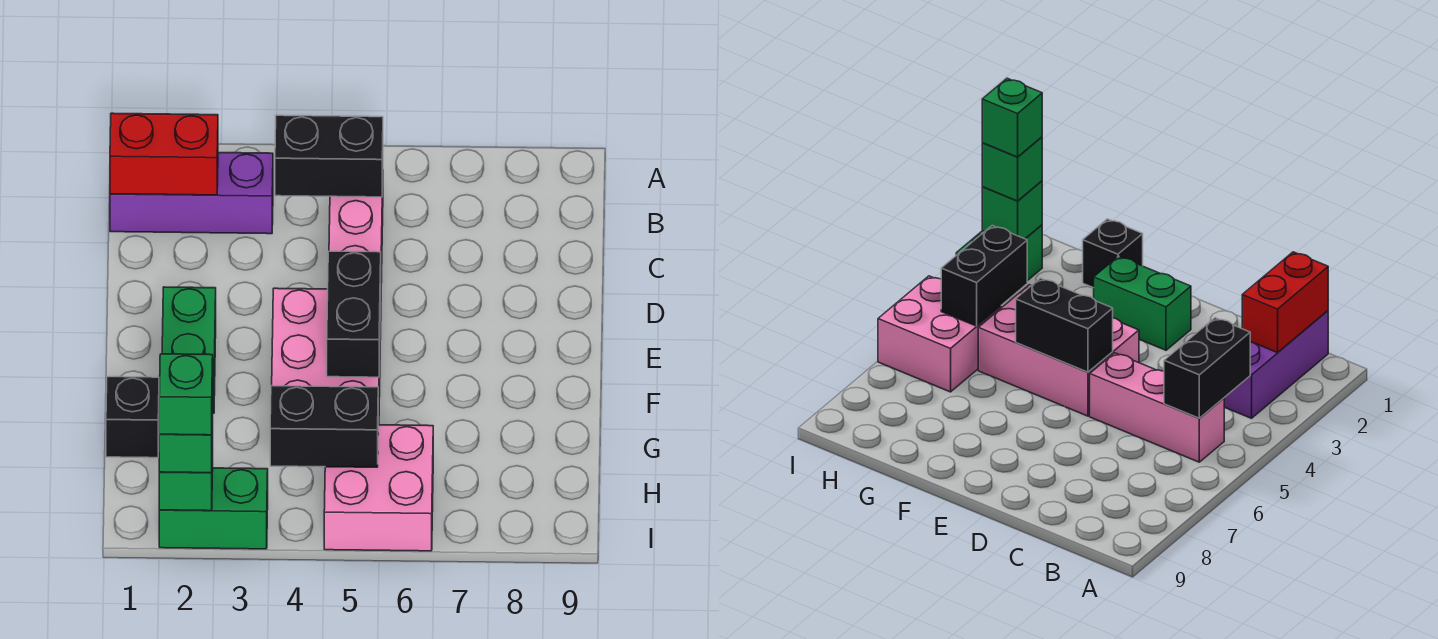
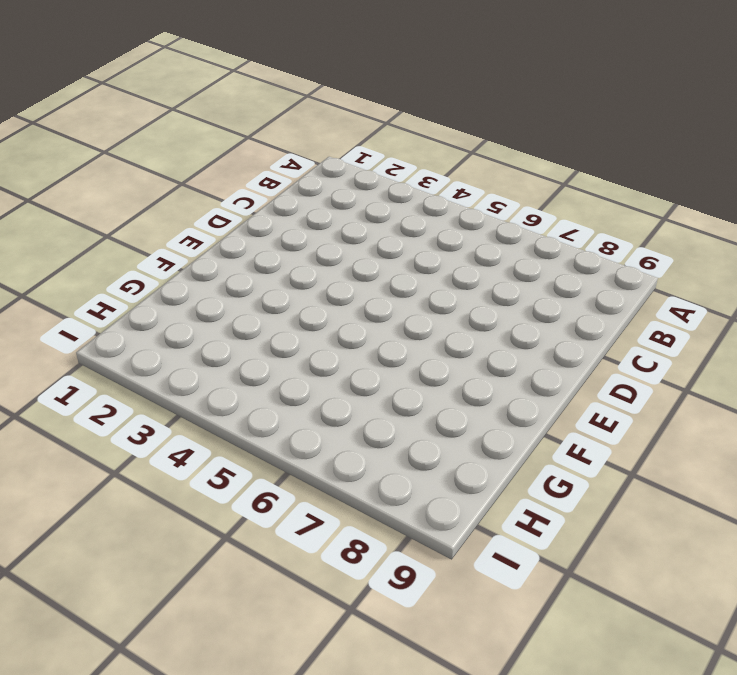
none -> purple 1x3 brick [110,153,273,234]
none -> pink 1x3 brick [329,188,383,283]
none -> green 1x2 brick [162,287,216,413]

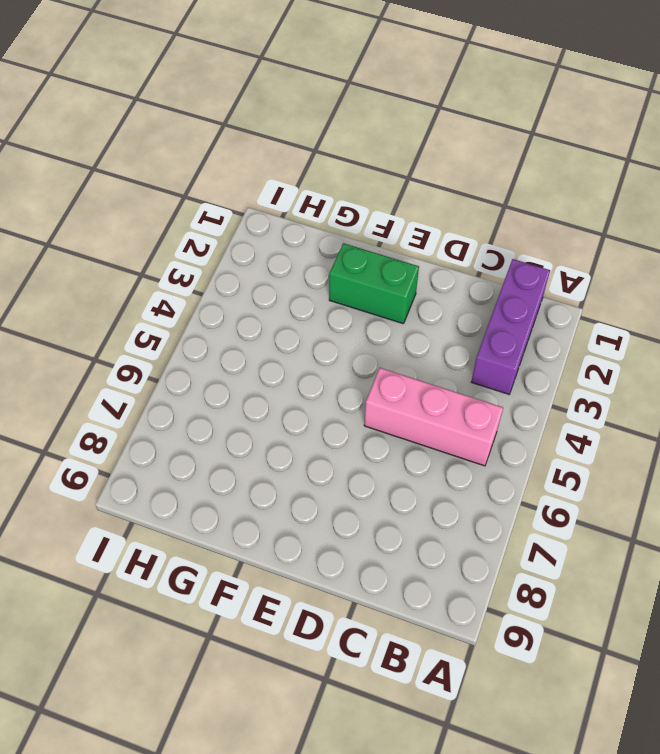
none -> pink 2x3 brick [272,288,381,425]
none -> black 1x1 brick [106,377,159,458]
none -> pink 2x2 brick [324,425,433,551]

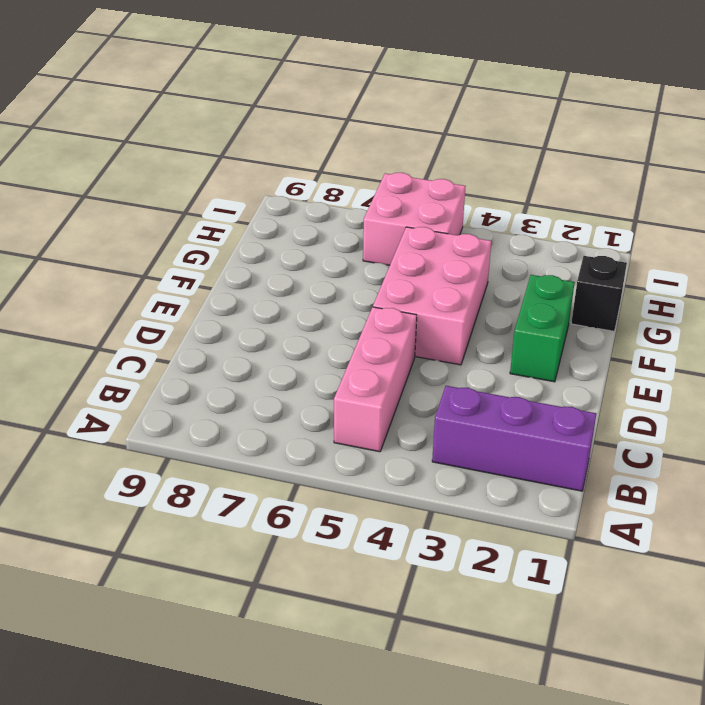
none -> green 1x2 brick [159,468,268,549]
none -> red 1x2 brick [110,113,218,195]
none -> black 1x2 brick [275,115,383,197]

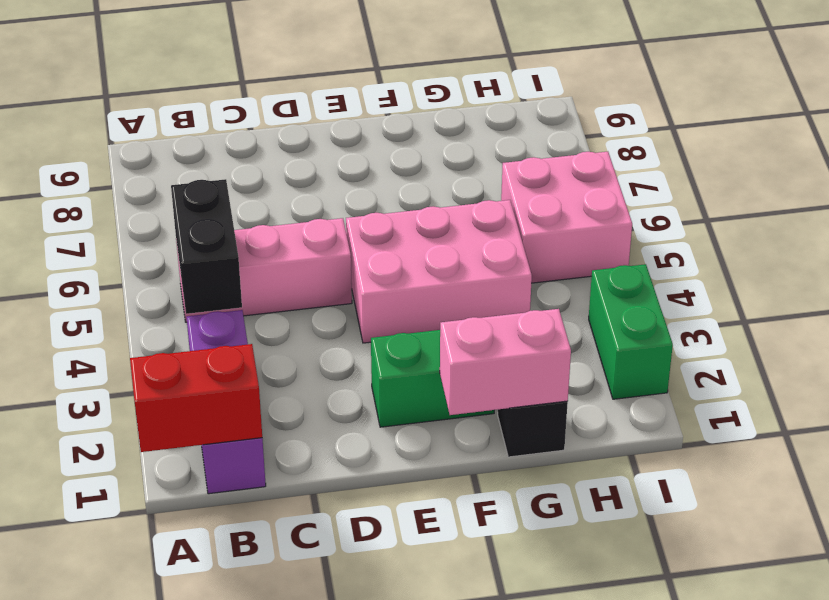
red 1x2 brick [130,344,262,452] -> red 1x2 brick turned to [110,113,218,195]
pink 1x2 brick [440,309,571,415] -> none
none -> black 1x2 brick [327,251,381,377]
none -> black 1x2 brick [270,386,378,467]
none -> green 1x1 brick [159,434,213,511]

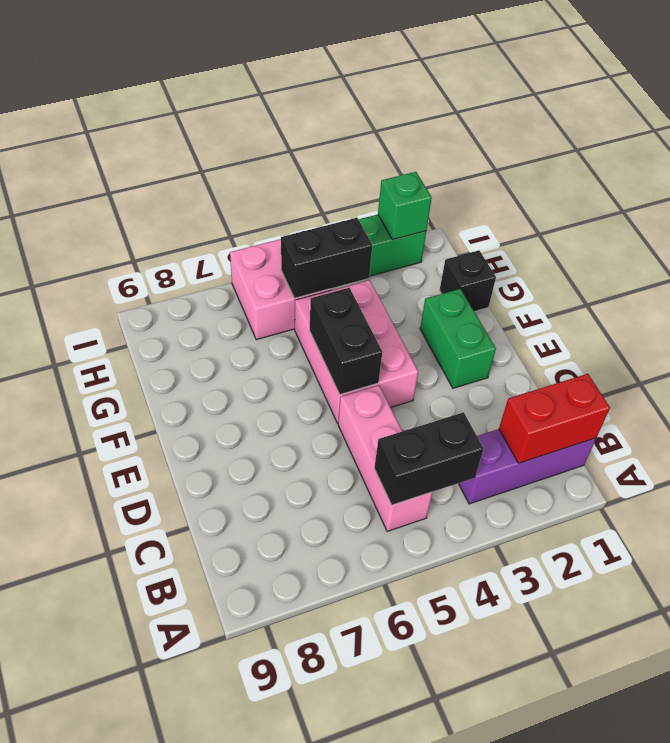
none -> green 1x1 brick [159,396,213,473]
none -> green 1x1 brick [159,354,213,435]

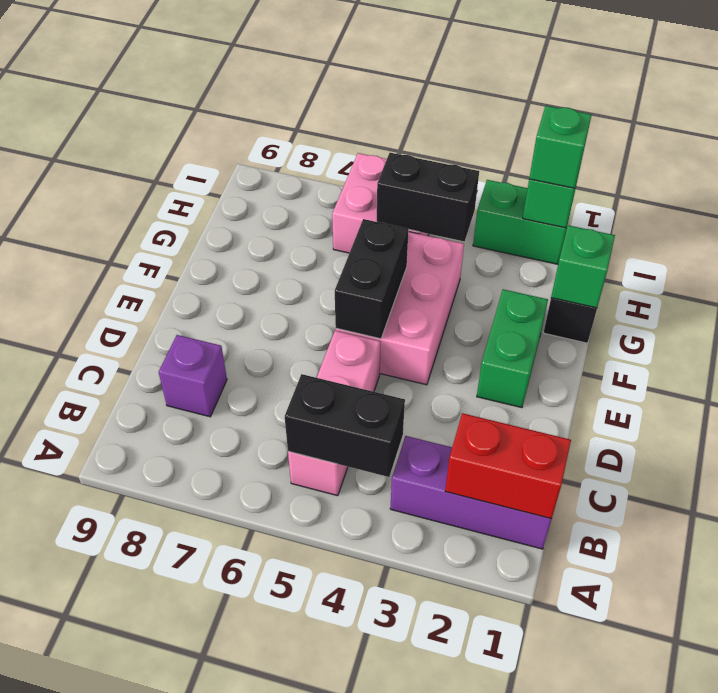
purple 1x1 brick [159,335,227,417] -> none
green 1x1 brick [551,225,615,308] -> green 1x1 brick moved to [159,354,213,435]

